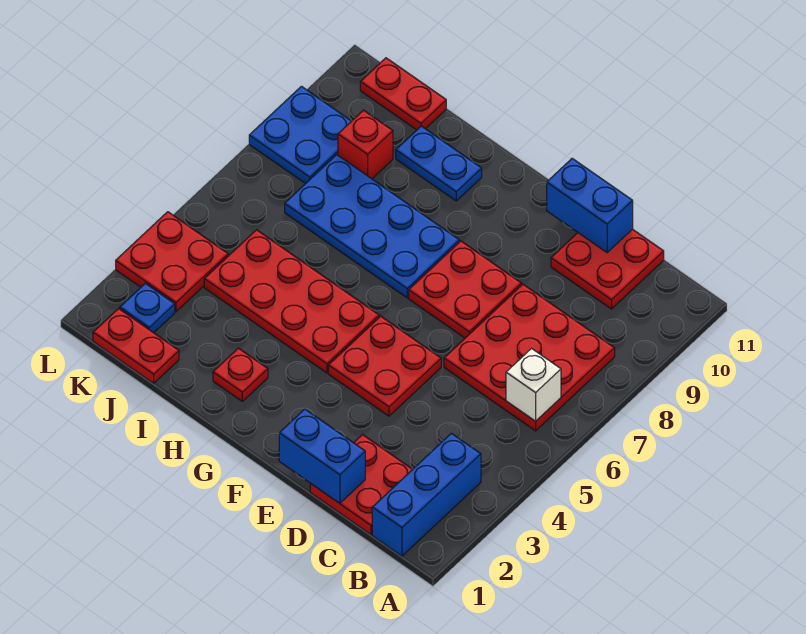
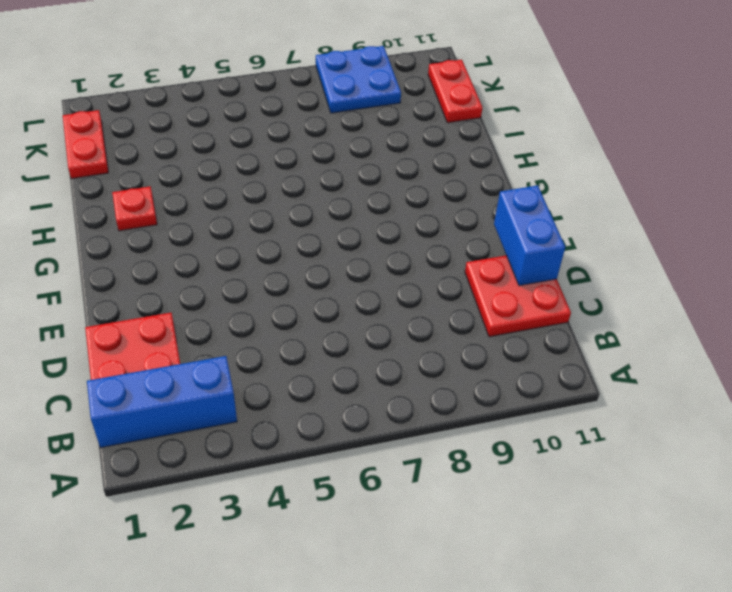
none -> red 3x3 plate [444,284,615,431]
none -> red 2x2 plate [328,316,441,416]
none -> red 2x2 plate [409,241,521,338]

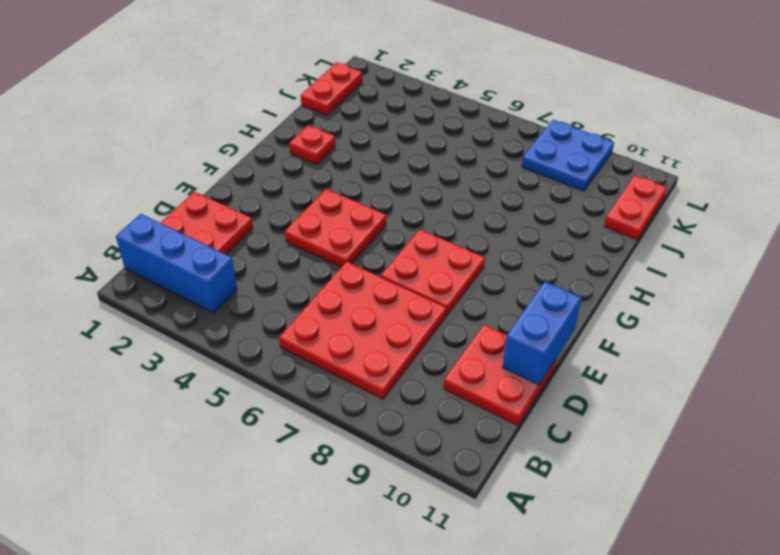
none -> red 2x4 plate [204,230,379,373]
none -> blue 2x4 plate [285,155,459,298]
none -> blue 1x2 plate [396,126,482,201]

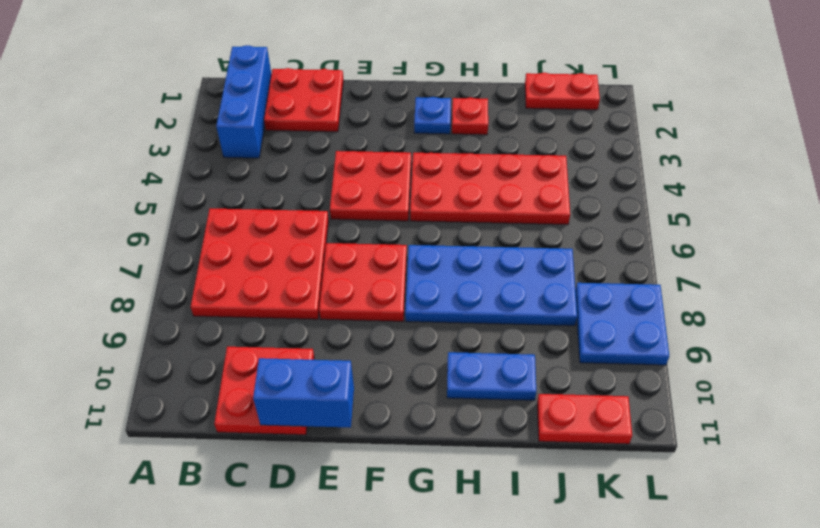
blue 1x1 plate [414,97,451,134] -> blue 1x1 plate moved to [120,283,175,333]
none -> red 1x1 brick [338,110,393,179]
none -> red 2x2 plate [116,212,228,312]
none -> white 1x1 brick [506,349,561,421]

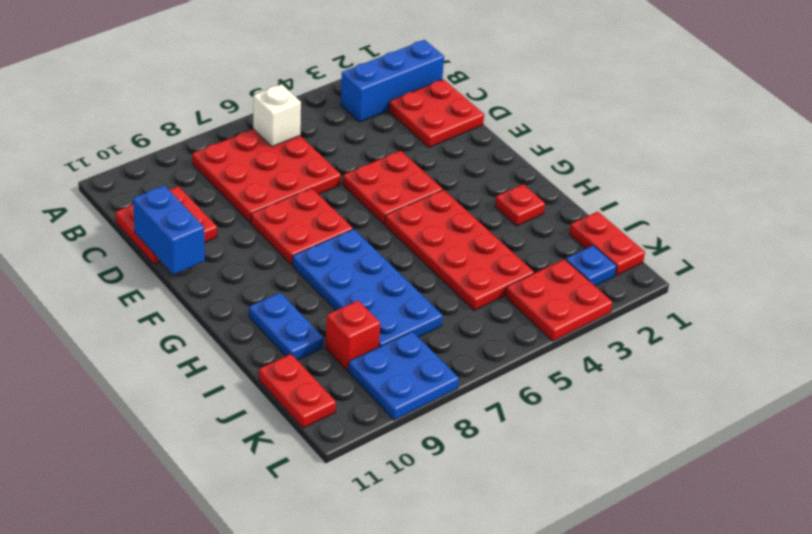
none -> blue 1x2 brick [279,409,365,503]

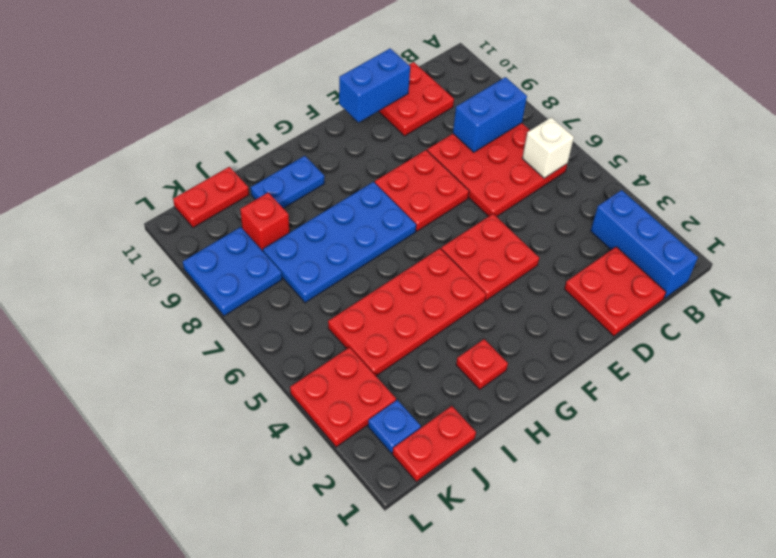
blue 1x2 brick [453,77,527,152] -> blue 1x2 brick moved to [279,409,365,503]

